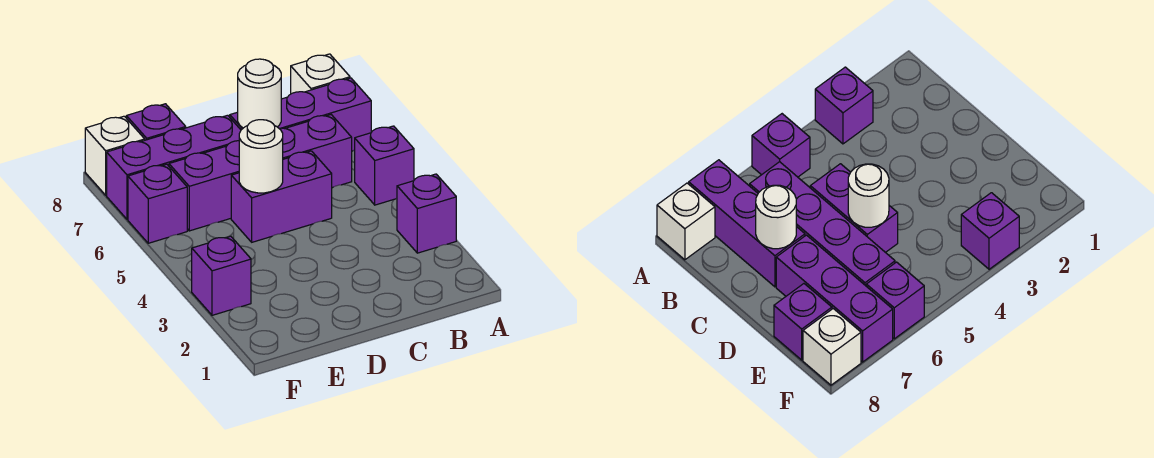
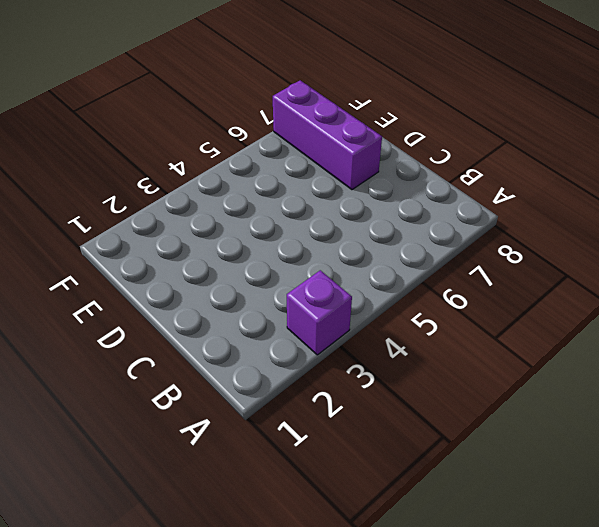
none -> purple 1x1 brick [355,126,414,205]
none -> purple 1x3 brick [230,78,371,151]
none -> white 1x1 brick [291,54,350,94]

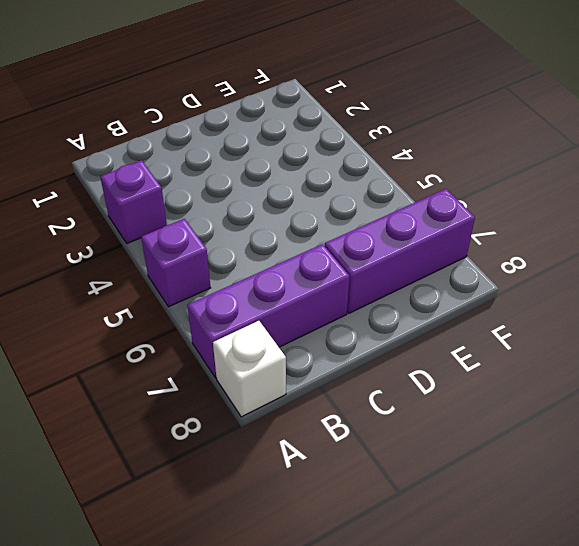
none -> purple 1x4 brick [169,115,352,231]
none -> purple 1x2 brick [231,151,332,242]
none -> purple 1x1 brick [126,104,186,140]

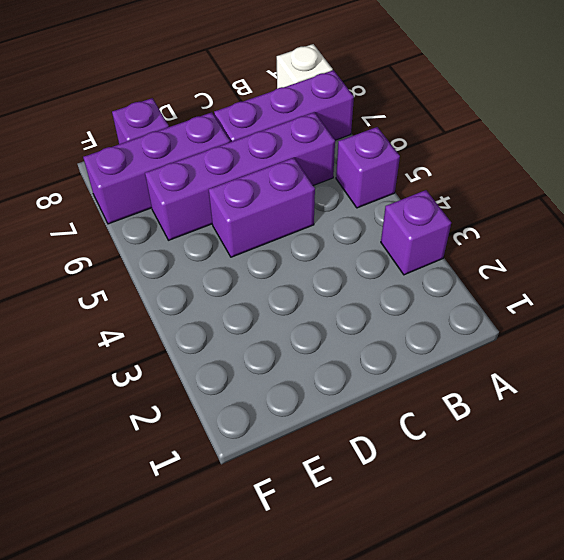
none -> purple 1x1 brick [192,236,251,315]
none -> purple 1x1 brick [128,164,187,243]
none -> white 1x1 brick [85,116,145,195]

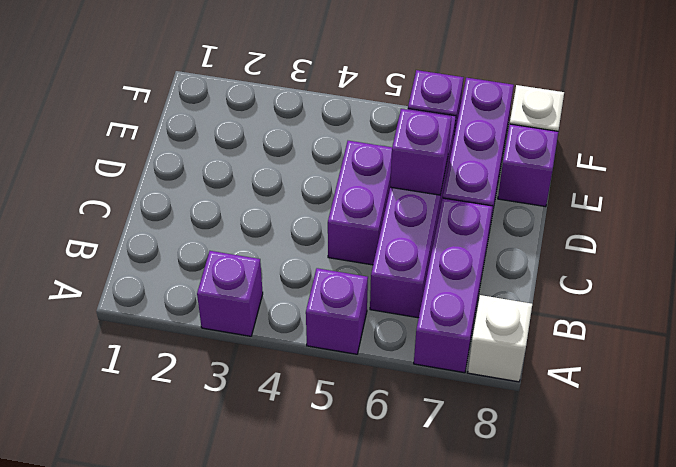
purple 1x1 brick [390,109,452,195] -> purple 1x1 brick moved to [192,236,251,315]
none -> white 1x1 round brick [238,59,281,128]
none -> white 1x1 round brick [239,120,283,193]

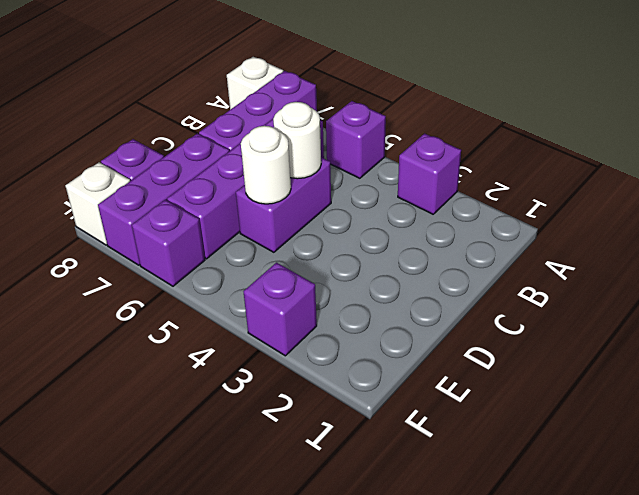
white 1x1 round brick [273,102,321,179] -> white 1x1 round brick moved to [238,59,281,128]

